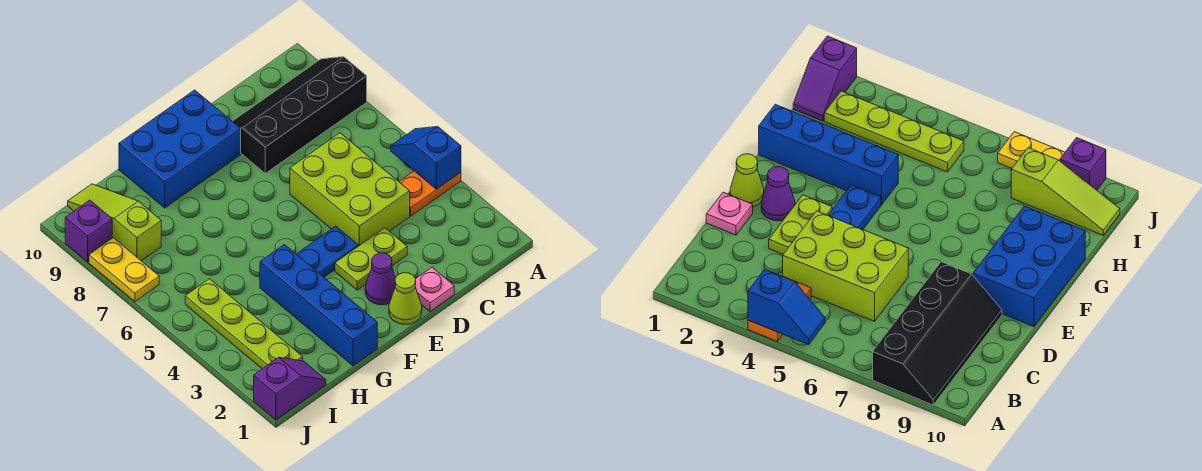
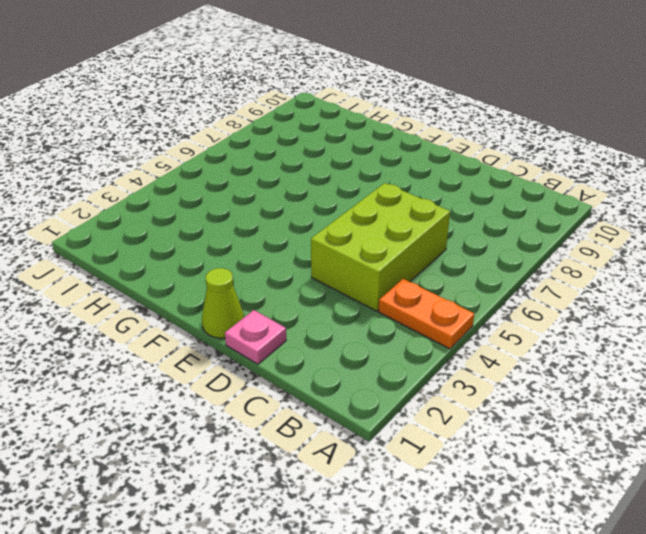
none -> black 2x4 slope [232,57,367,173]
none -> lime 1x2 plate [335,228,407,290]
none -> purple 1x1 cone [365,253,395,305]

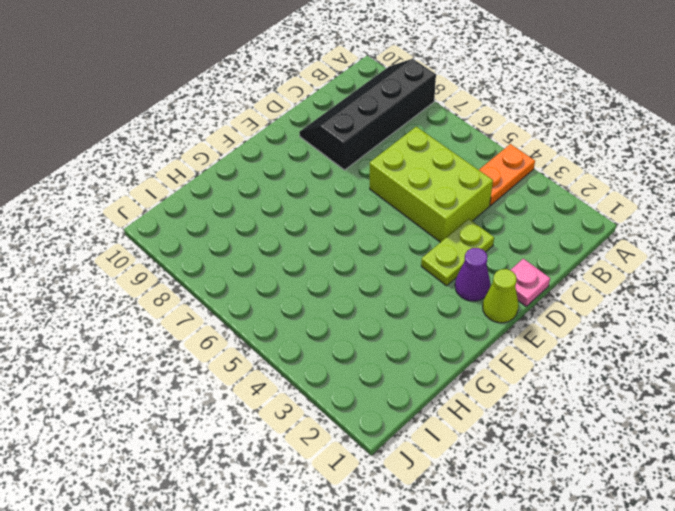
none -> blue 1x2 plate [297,226,358,277]
none -> blue 2x3 brick [119,90,241,208]
none -> blue 1x4 brick [260,245,377,366]

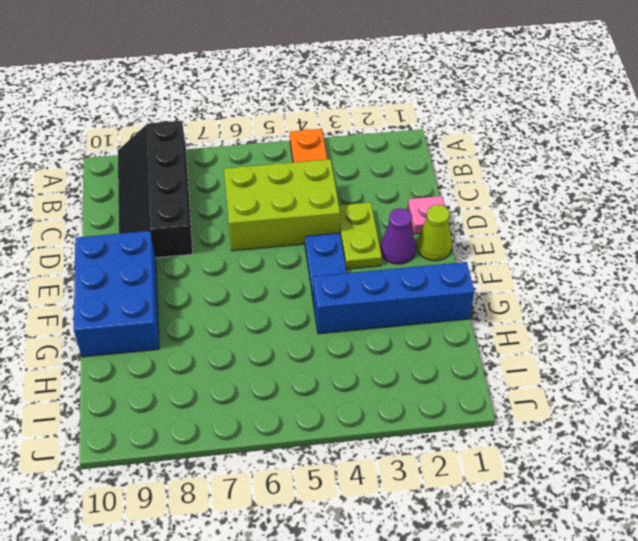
none -> purple 1x2 slope [254,357,326,420]
none -> lime 1x4 plate [185,279,303,369]
none -> lime 1x3 slope [68,184,161,261]

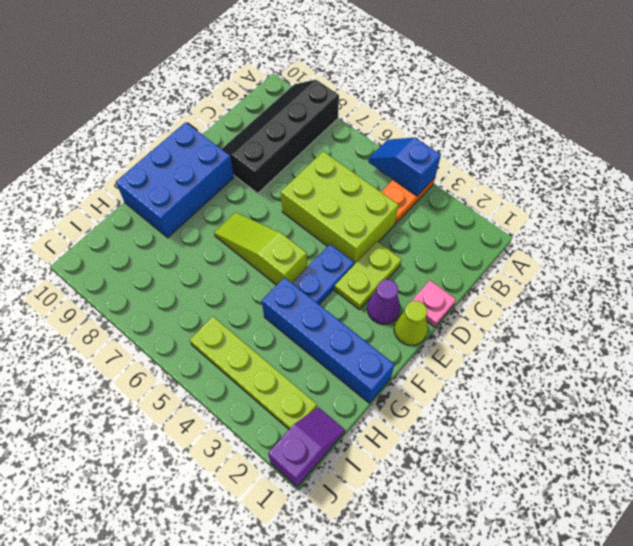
lime 1x3 slope [214,212,307,285] -> lime 1x3 slope moved to [68,184,161,261]
none -> yellow 1x2 plate [89,238,159,302]
none -> purple 1x1 brick [65,200,112,262]

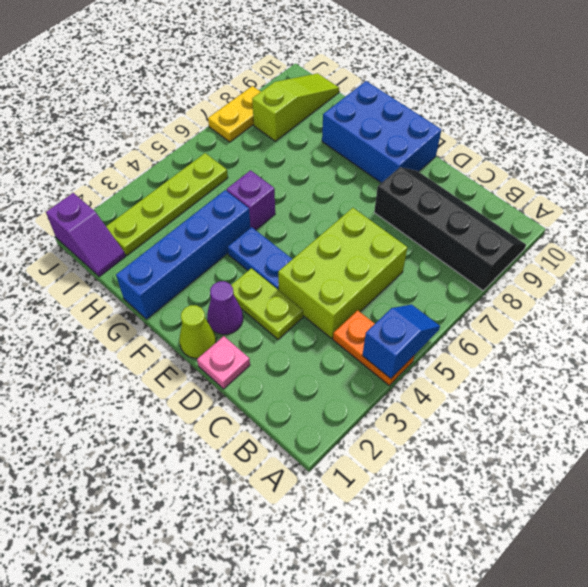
purple 1x1 brick [227,170,275,230] -> purple 1x1 brick moved to [65,200,112,262]

